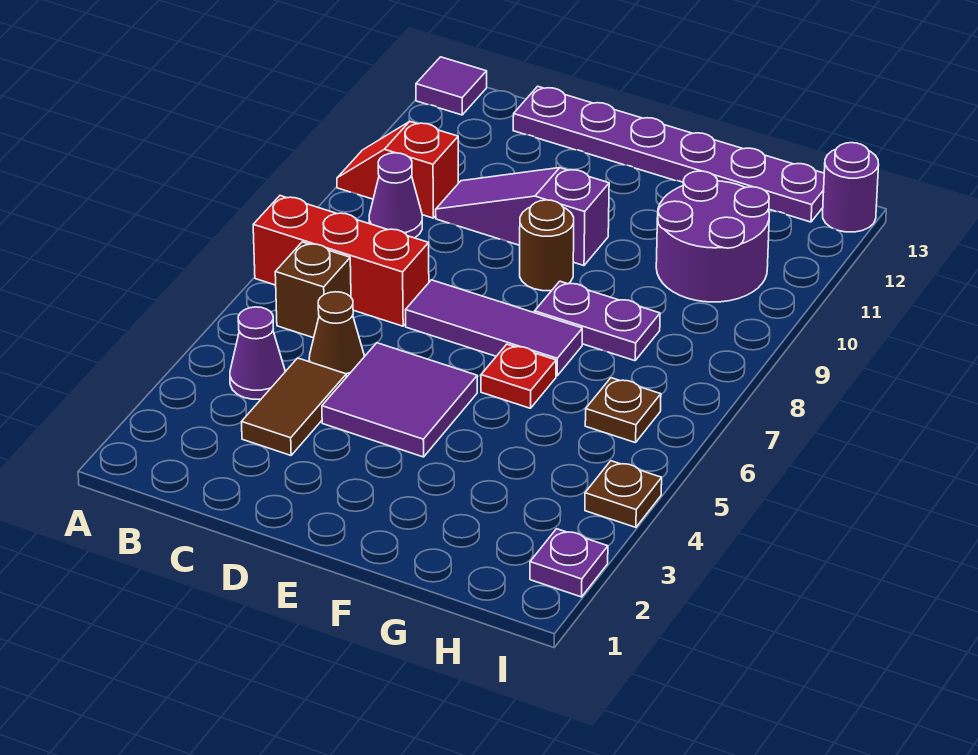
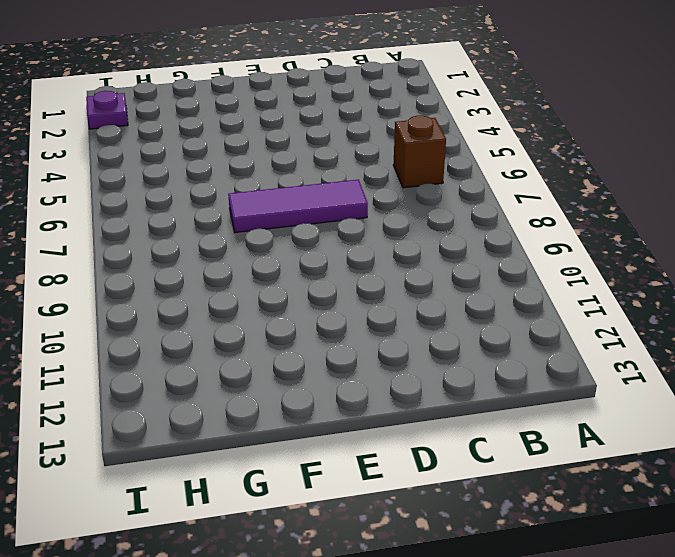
none -> red 1x3 brick [253,196,429,326]
none -> red 1x2 slope [337,121,458,218]
none -> purple 1x1 tile [416,57,487,115]

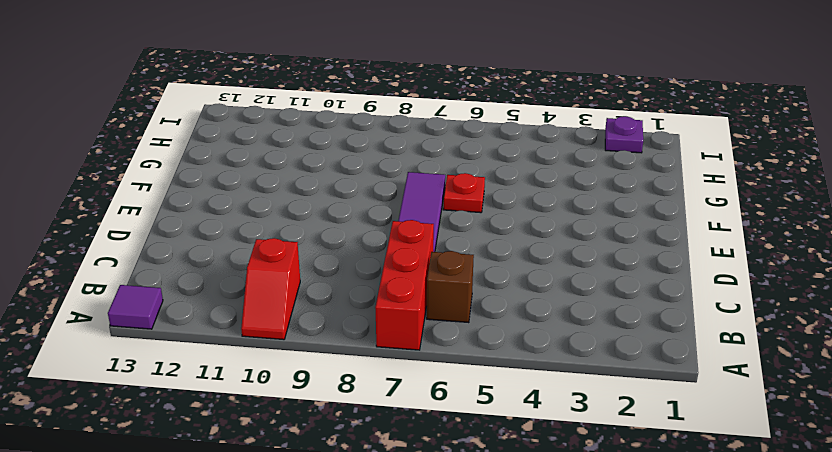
none -> purple 1x1 cone [230,307,285,399]
none -> purple 1x1 cone [369,153,422,238]
none -> brown 1x2 tile [242,358,346,455]

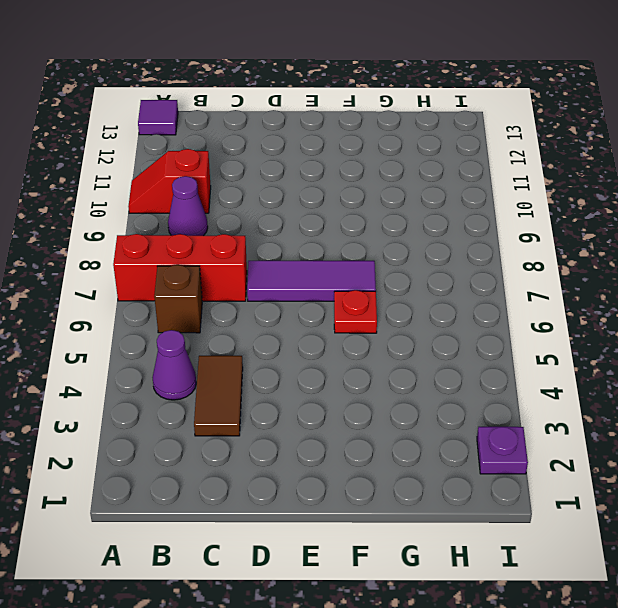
none -> brown 1x1 cone [309,292,364,377]
none -> purple 1x3 slope [436,168,609,266]
none -> purple 1x6 plate [513,86,824,222]

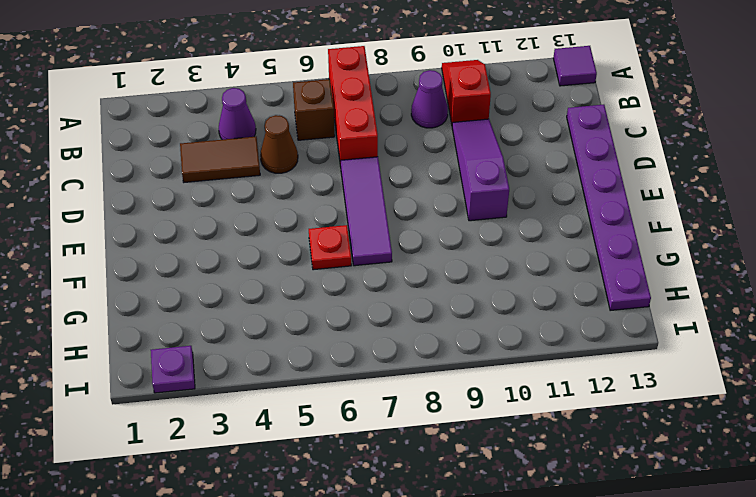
none -> purple 2x2 tile [322,343,477,457]
none -> brown 1x1 round brick [520,200,574,291]
none -> purple 1x2 plate [535,281,660,361]

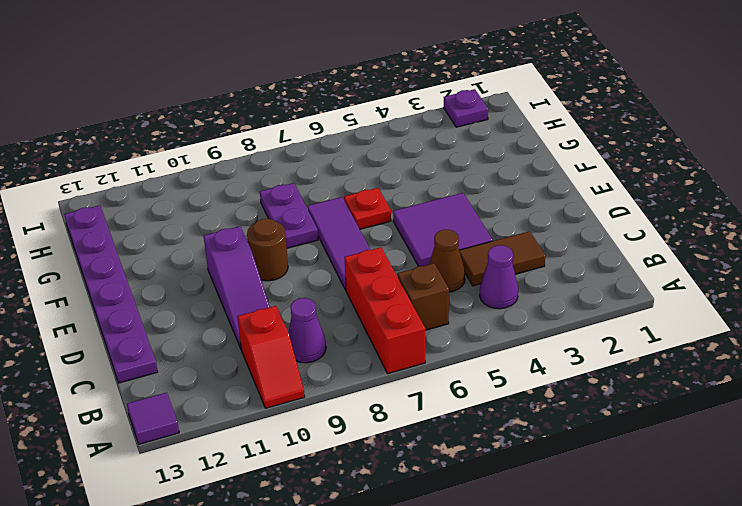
none -> purple 2x2 round brick [656,171,769,302]
none -> brown 1x1 plate [585,378,661,443]
none -> brown 1x1 plate [585,461,662,527]

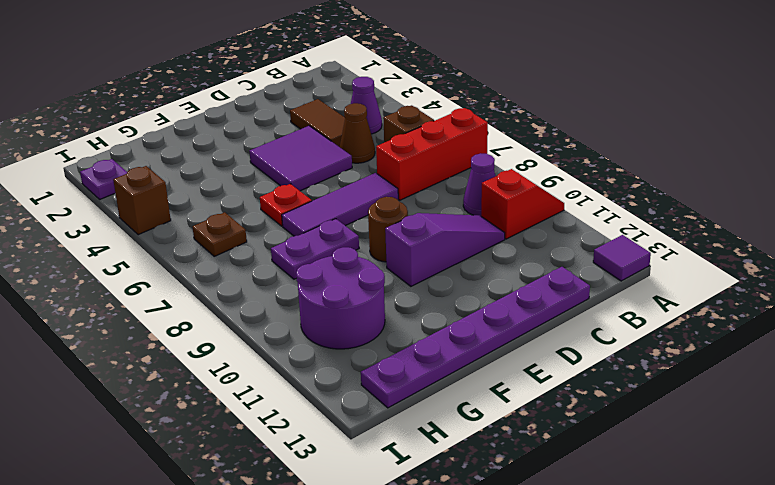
brown 1x1 brick [113,166,171,235] -> brown 1x1 plate [585,461,662,527]
none -> purple 1x1 round brick [823,143,879,232]

